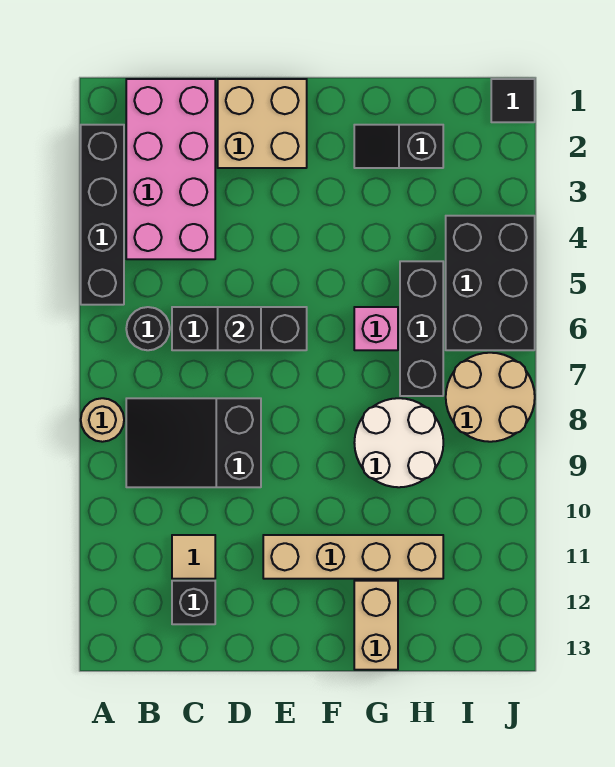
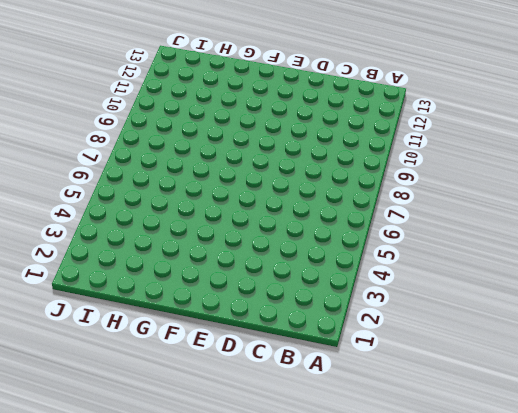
none -> black 1x4 brick [81,125,124,305]
none -> tan 1x1 round brick [81,398,124,442]
none -> pink 2x4 brick [126,79,215,259]

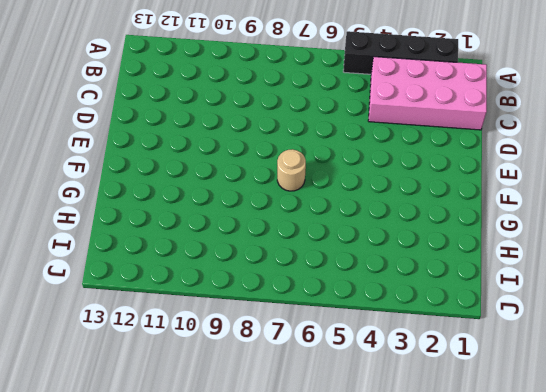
tan 1x1 round brick [277,149,306,191] -> tan 1x1 round brick moved to [81,398,124,442]
none -> black 1x1 round brick [126,307,170,350]
none -> black 2x3 slope [126,398,261,487]
none -> black 1x3 brick [172,307,307,350]

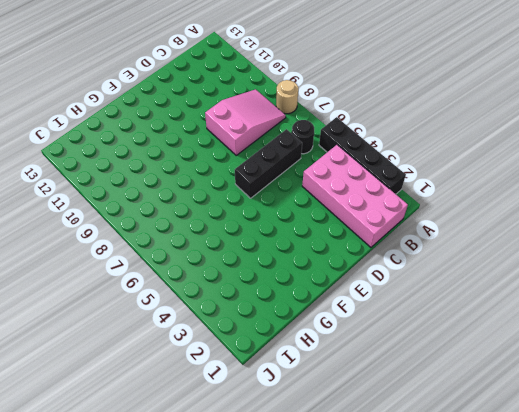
pink 2x3 slope [205,89,286,155] -> black 2x3 slope [126,398,261,487]
none -> tan 1x1 tile [172,535,215,579]
none -> black 1x1 brick [172,581,215,624]
none -> tan 2x2 brick [218,79,307,168]

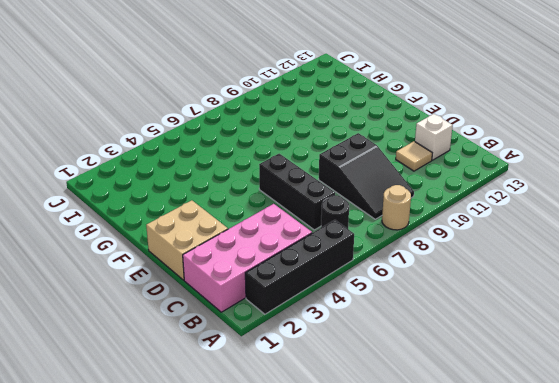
white 1x1 brick [415,114,453,160] -> black 1x1 brick [172,581,215,624]
none -> tan 1x4 brick [263,535,443,579]
none -> black 1x2 slope [354,125,443,168]
none -> pink 1x1 brick [354,307,398,350]

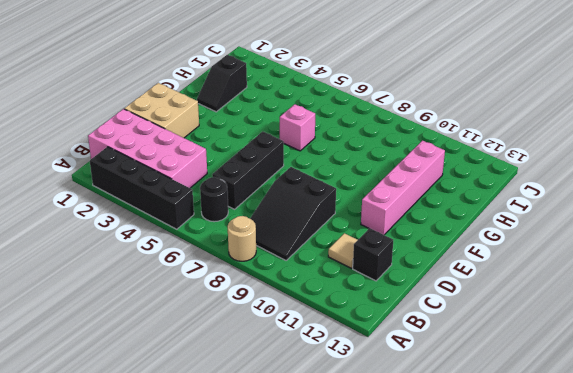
pink 1x4 brick [361,140,445,235] -> tan 1x4 brick [263,535,443,579]
none -> white 2x2 round brick [354,398,443,487]
none -> tan 1x2 brick [354,581,398,670]
none -> black 1x3 brick [400,261,443,396]

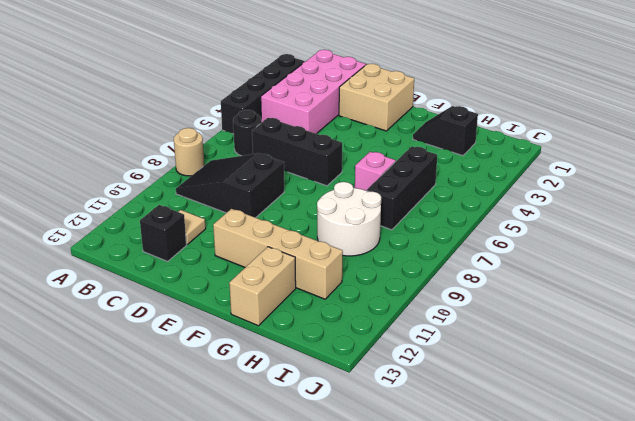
none -> black 2x3 brick [446,216,535,350]
none -> tan 2x2 round brick [446,353,535,442]
none -> black 1x1 tile [491,79,535,122]

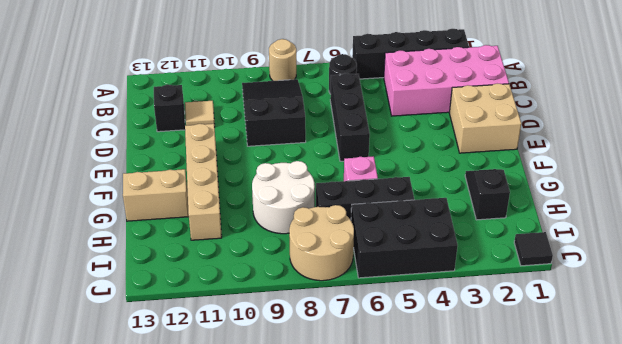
none -> black 1x1 brick [218,307,261,350]

